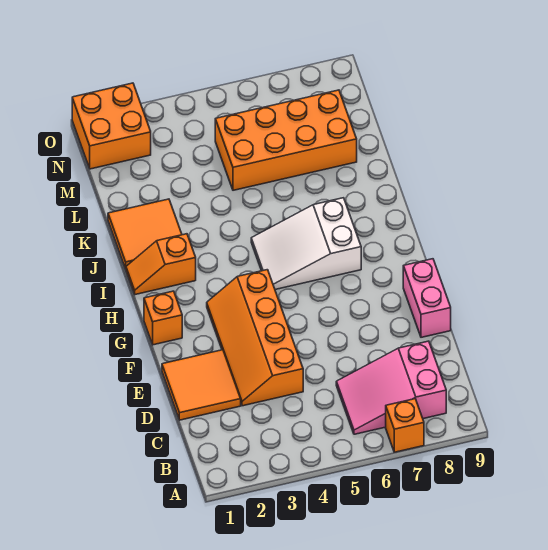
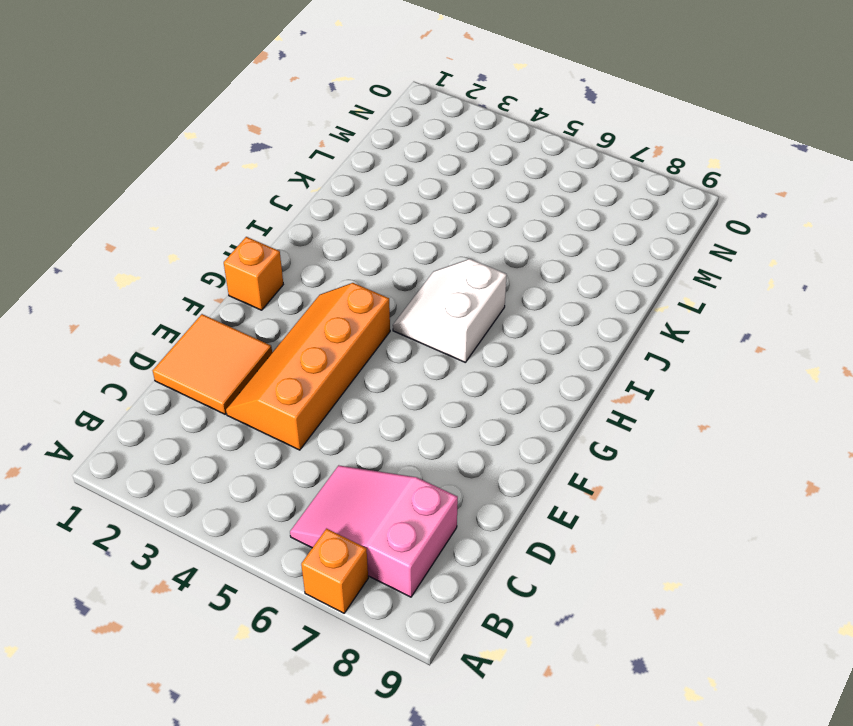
white 2x2 slope [393,259,507,362] -> white 2x3 slope [251,198,361,290]
none -> pink 1x2 brick [403,259,451,337]
none -> orange 1x2 slope [126,234,196,295]

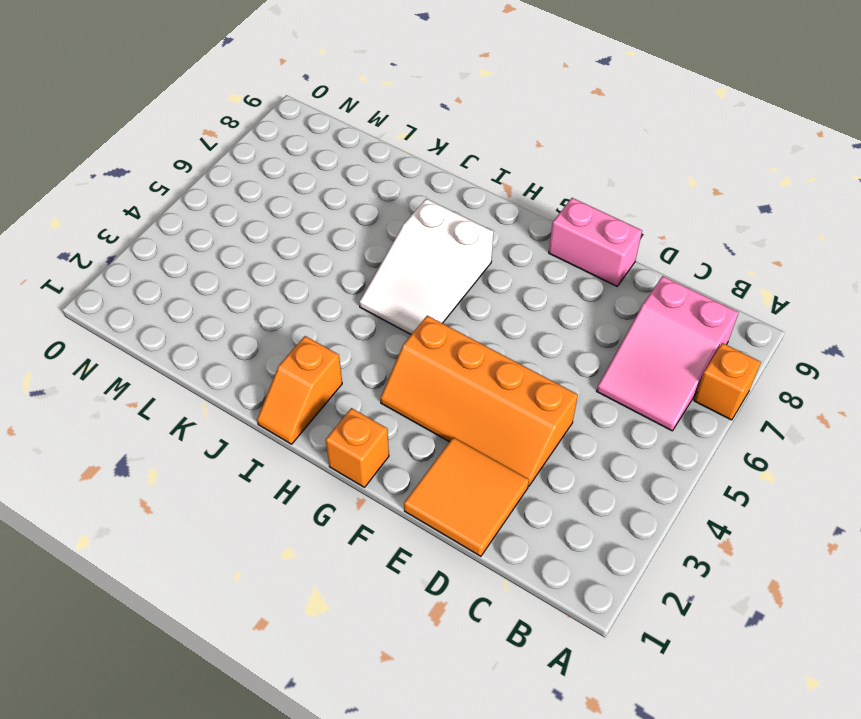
none -> orange 2x2 tile [108,199,182,269]
none -> orange 2x4 brick [215,90,357,190]

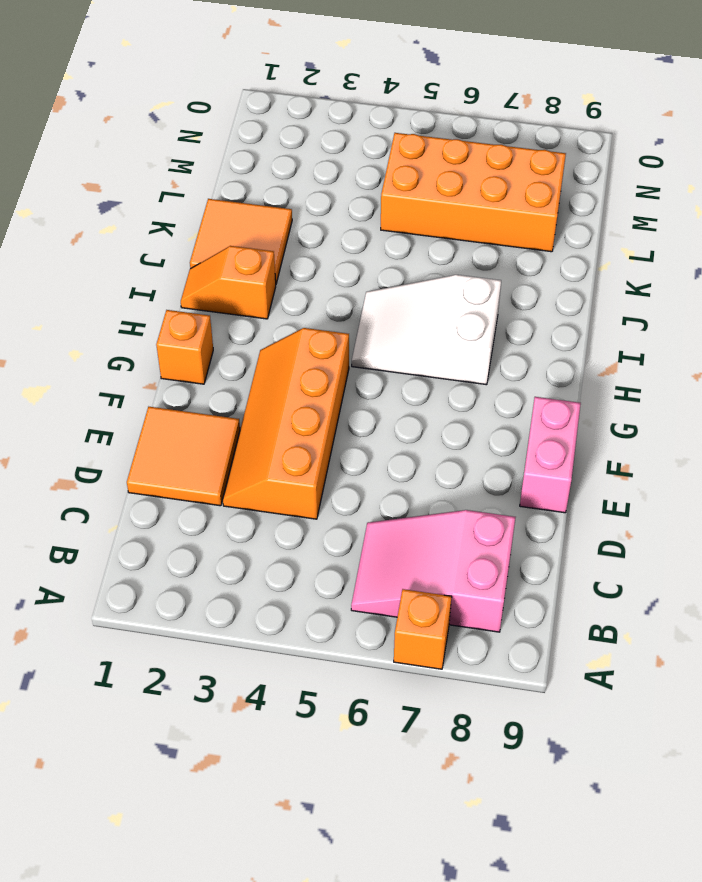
none -> orange 2x2 brick [72,83,151,169]

